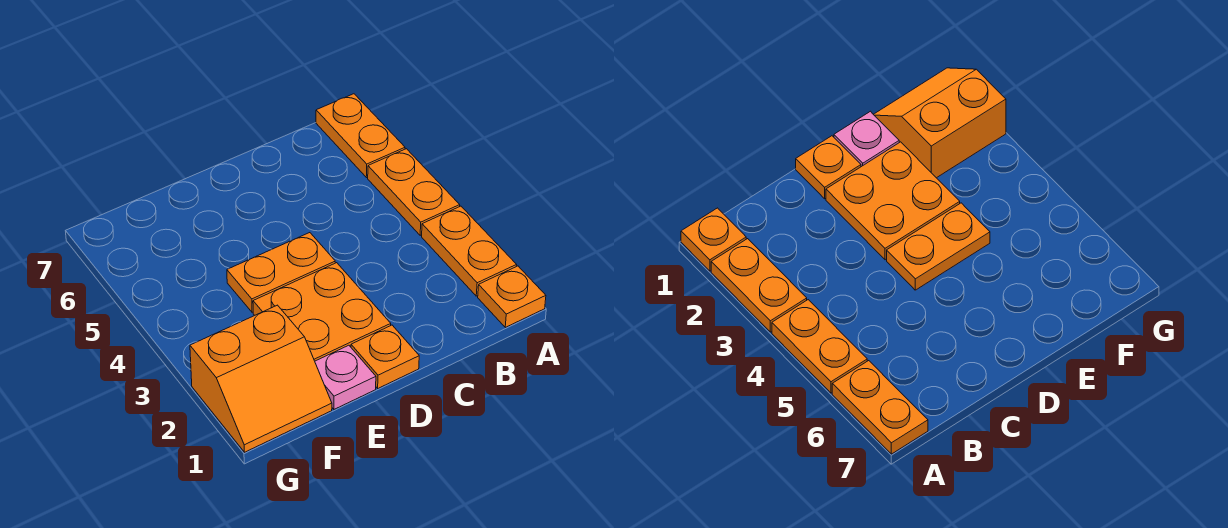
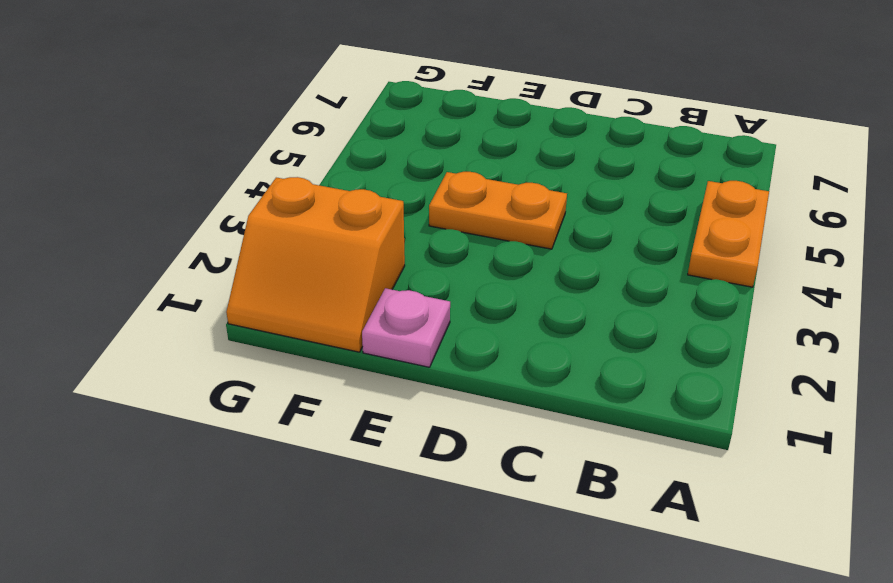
none -> orange 1x1 plate [478,266,546,327]
none -> orange 1x2 plate [422,206,516,296]

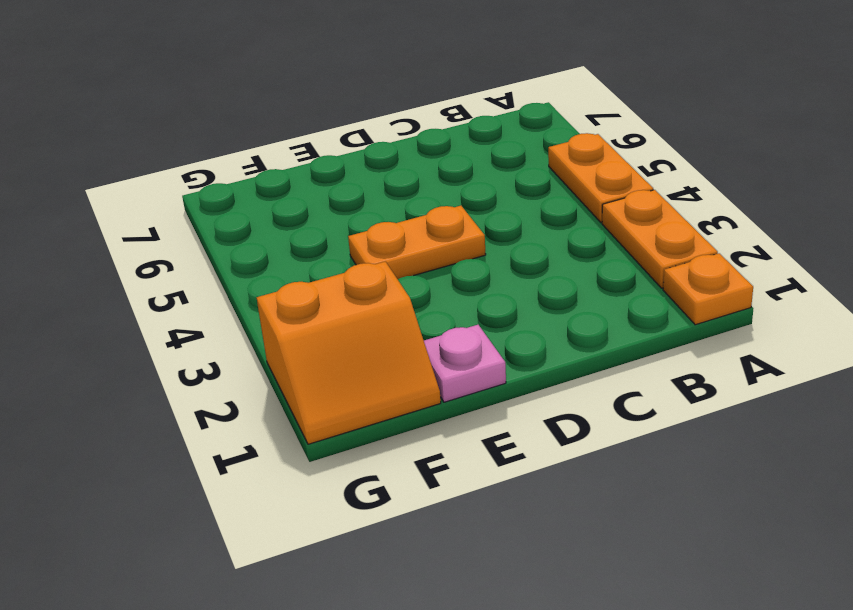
none -> orange 1x2 plate [316,94,405,178]
none -> orange 1x1 plate [351,325,419,388]

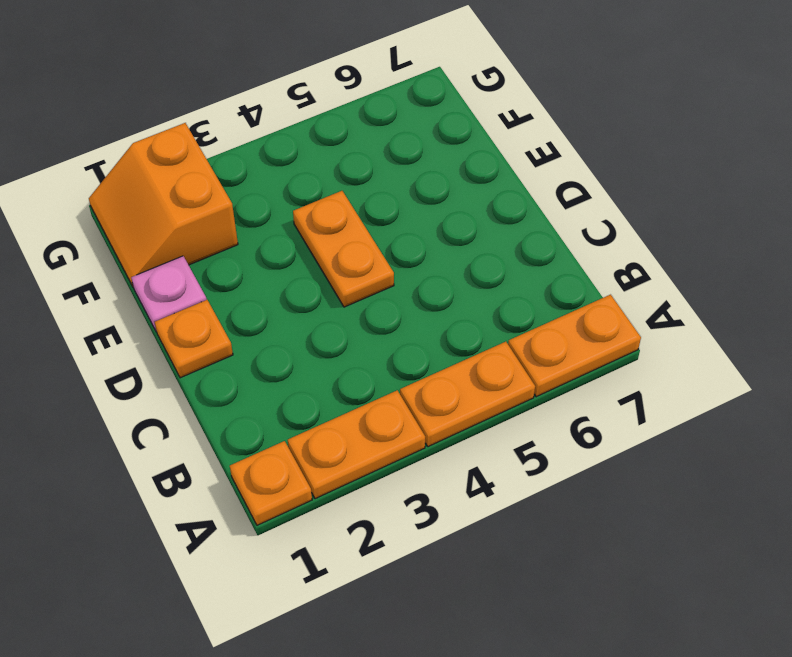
none -> orange 2x2 plate [253,263,391,361]

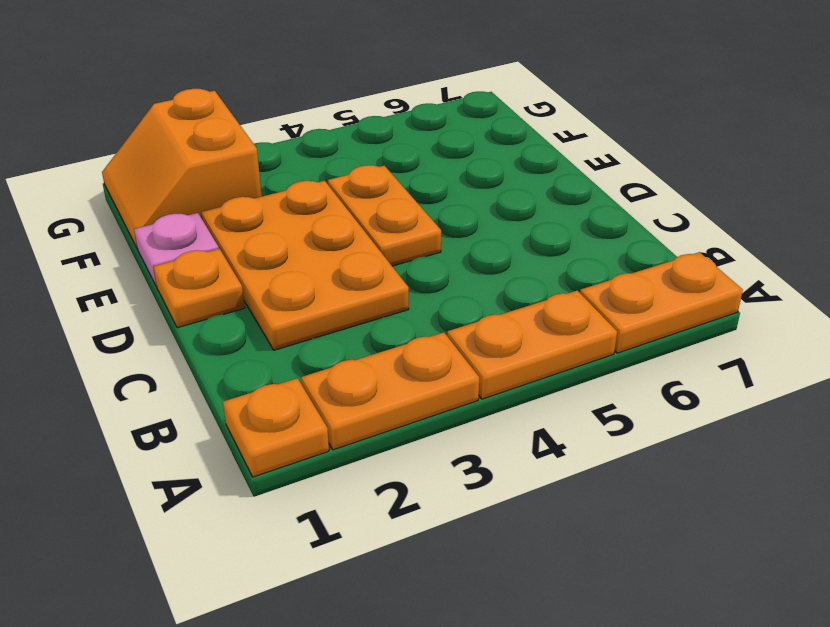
orange 2x3 plate [201,181,409,350] -> orange 2x2 plate [253,263,391,361]

